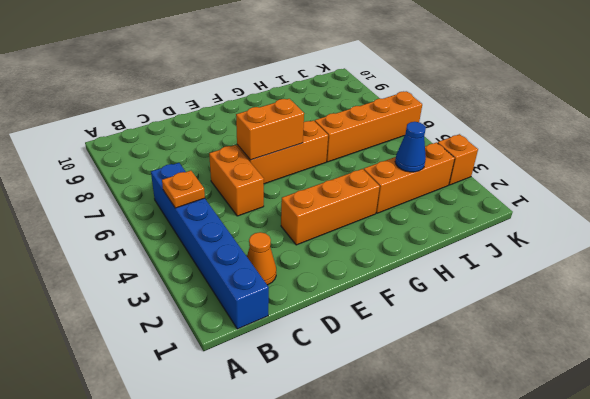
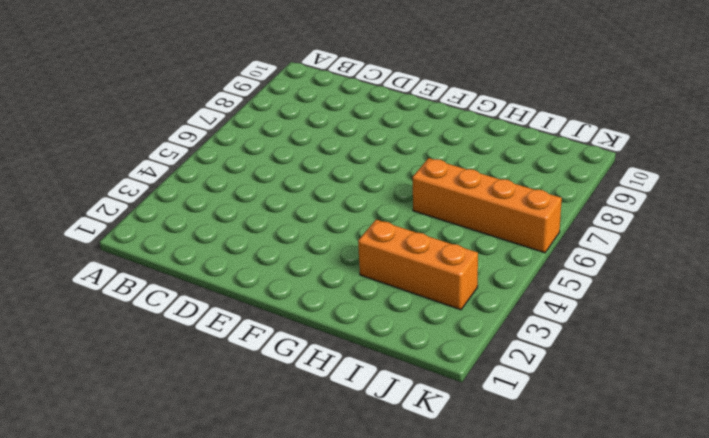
none -> blue 1x6 brick [151,163,269,329]
none -> orange 1x1 cone [247,232,276,285]

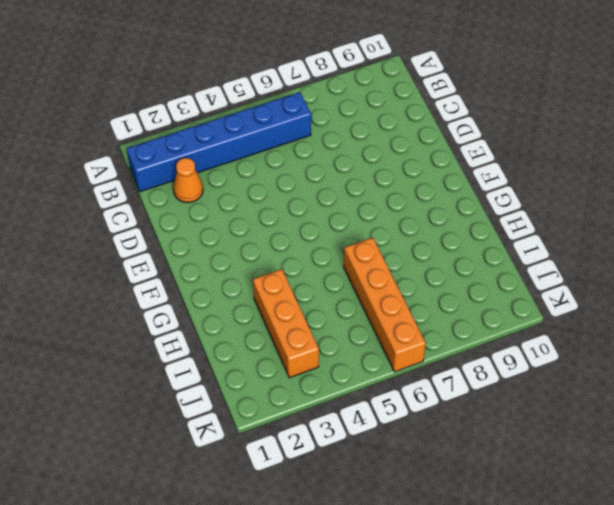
none -> orange 1x2 brick [209,145,264,216]
none -> orange 1x3 brick [281,169,380,245]

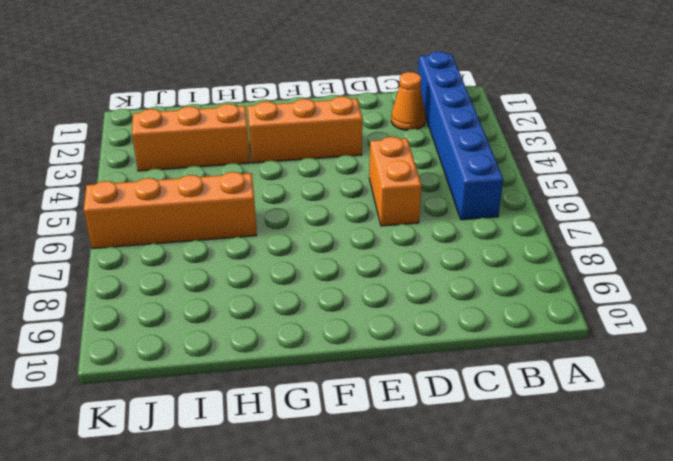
none -> orange 1x3 brick [237,121,328,184]
none -> orange 1x1 brick [438,134,478,185]

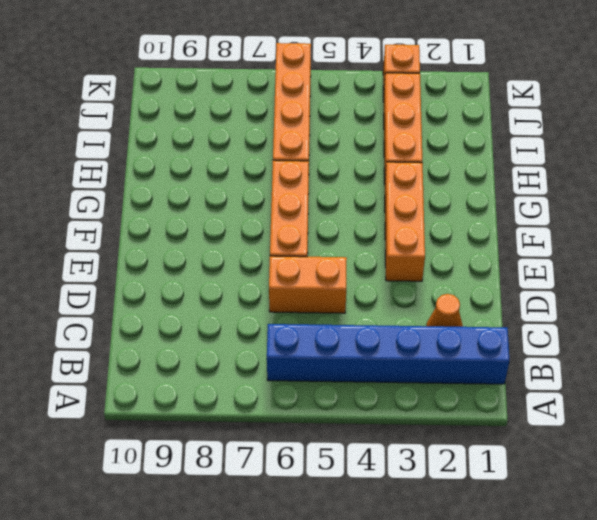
none -> orange 1x1 plate [162,171,205,208]
none -> orange 1x2 brick [236,99,304,160]

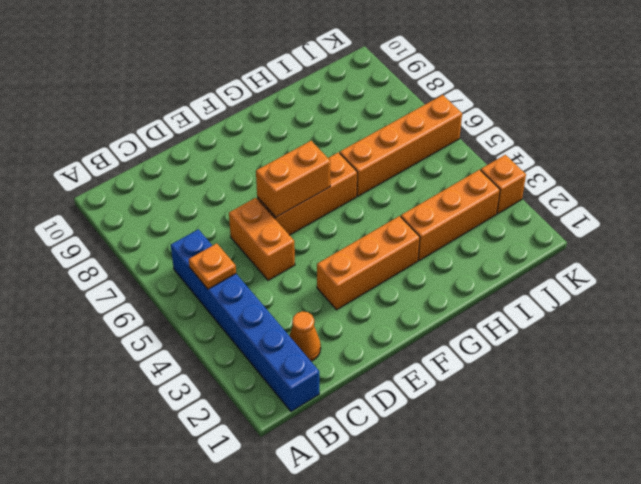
none -> blue 1x1 cone [395,122,426,172]

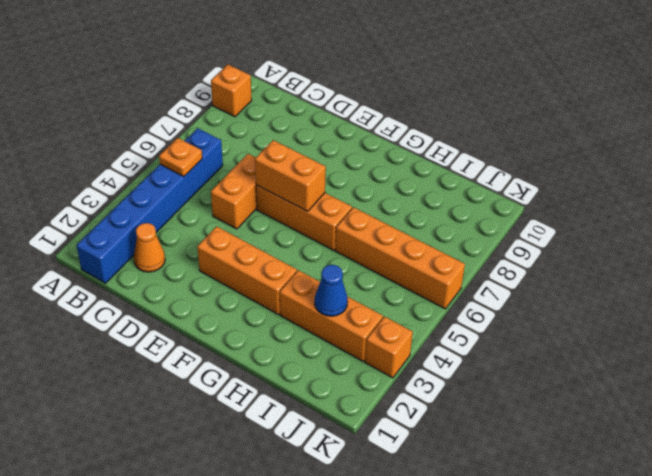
orange 1x1 brick [211,65,252,117] -> none

